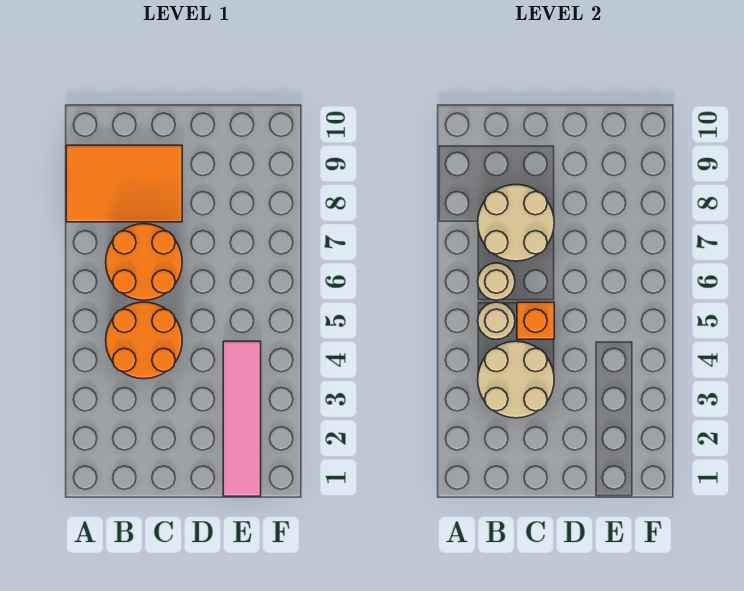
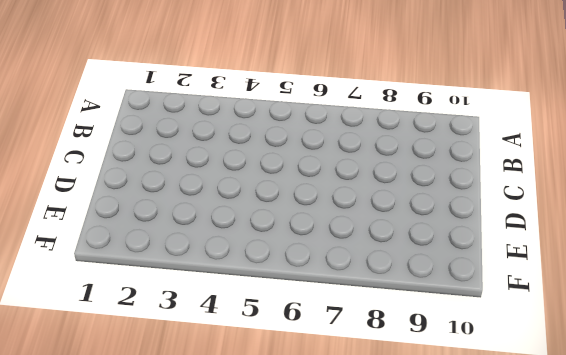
none -> orange 2x3 tile [66,145,182,222]
none -> orange 2x2 round brick [106,302,182,379]

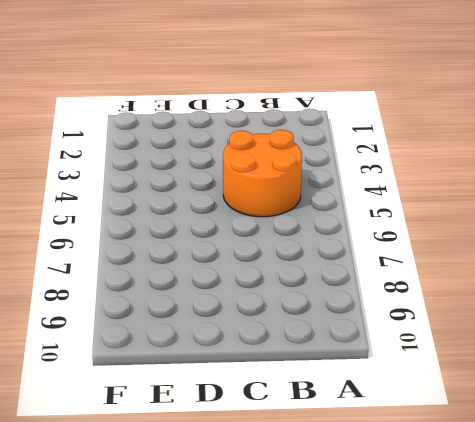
none -> orange 2x3 tile [66,145,182,222]
none -> orange 2x2 round brick [106,224,182,300]

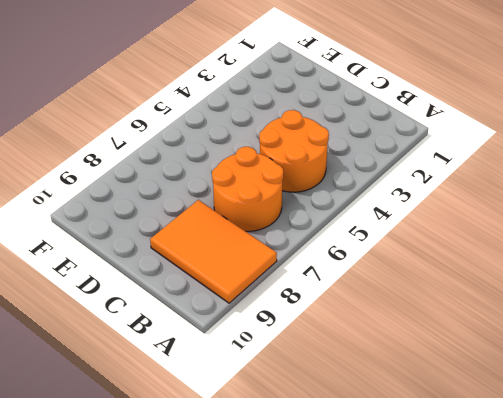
none -> pink 1x4 tile [223,341,261,496]
none -> tan 2x2 round brick [478,341,554,418]

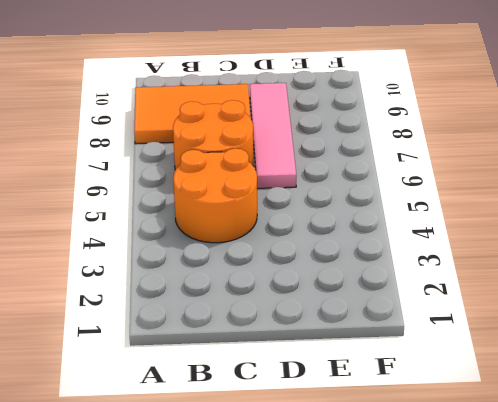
pink 1x4 tile [250,83,296,188] -> pink 1x4 tile moved to [223,341,261,496]
none -> tan 2x2 round brick [478,341,554,418]
none -> tan 1x1 round brick [478,302,515,339]

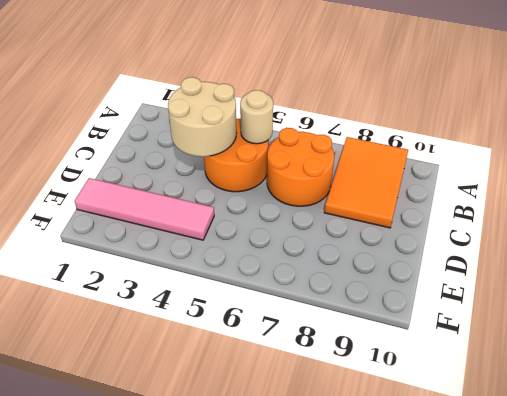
none -> tan 1x1 round brick [478,263,515,300]
none -> tan 2x2 round brick [478,185,554,261]

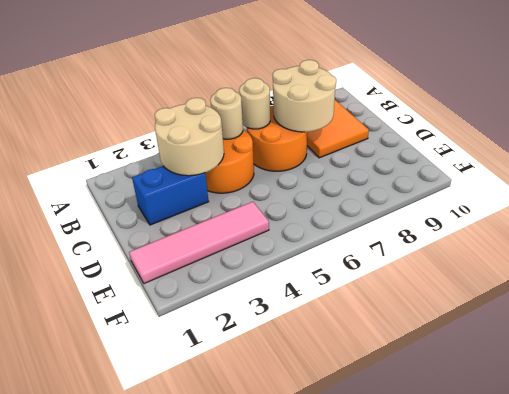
blue 1x2 brick [132,166,209,225] -> none
none -> orange 1x1 brick [517,302,554,339]

